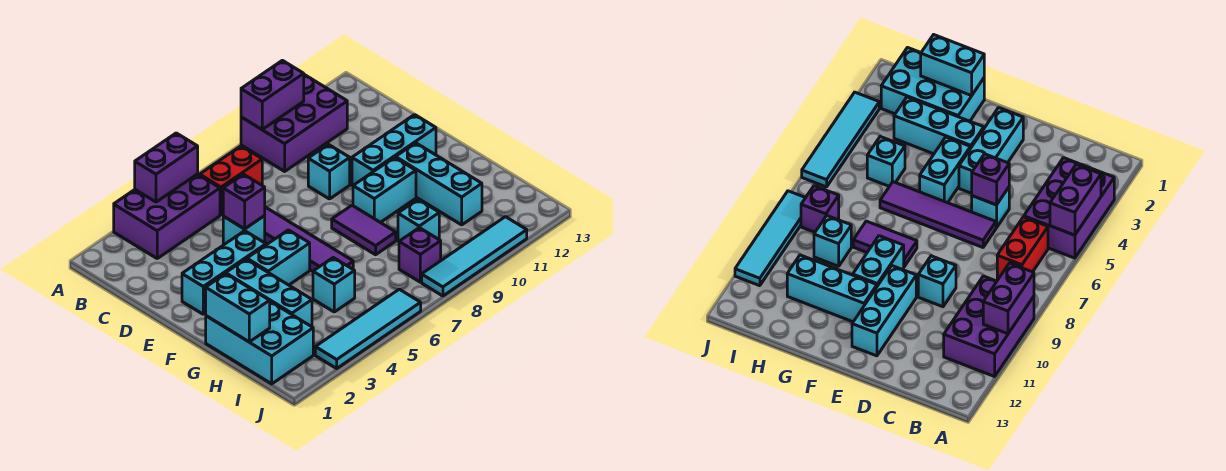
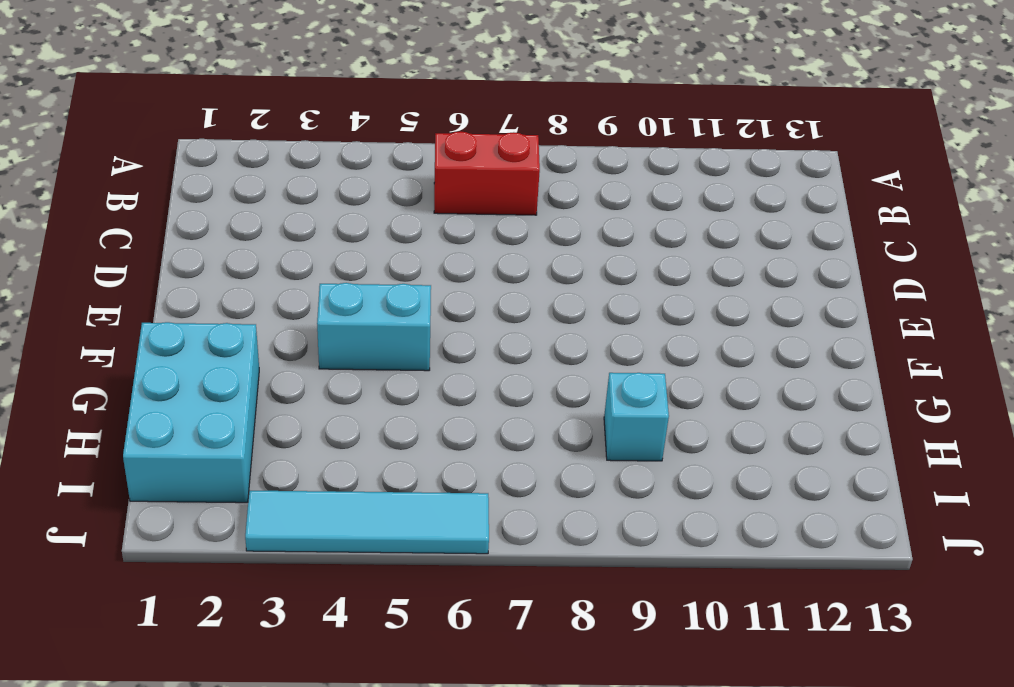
none -> purple 2x3 brick [114,174,220,258]
none -> purple 2x3 brick [241,75,347,171]
none -> cyan 1x1 brick [223,216,265,244]

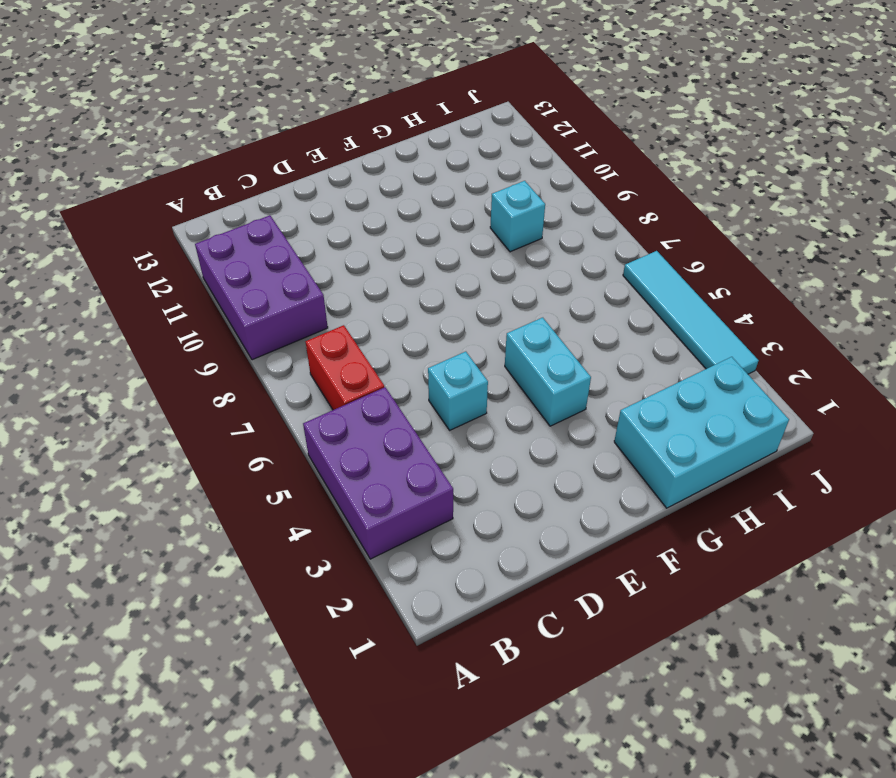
none -> purple 1x4 tile [264,207,353,271]
none -> cyan 1x1 brick [308,144,350,199]
none -> cyan 1x3 brick [182,231,266,314]

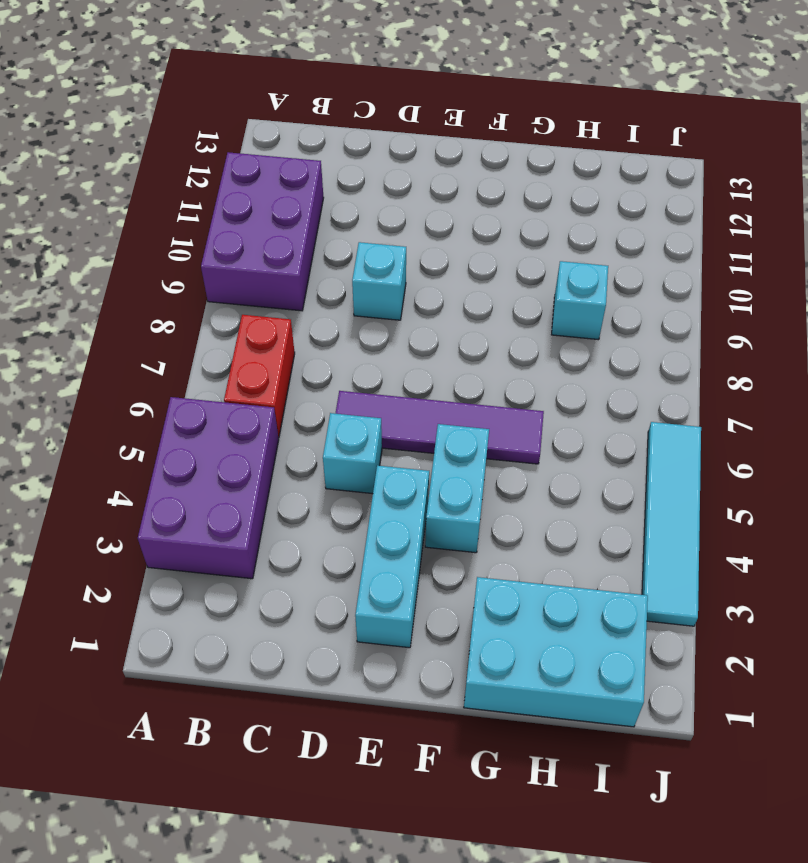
none -> cyan 1x3 brick [352,115,436,186]
none -> cyan 1x3 brick [226,259,312,327]
none -> purple 1x2 tile [332,205,396,255]

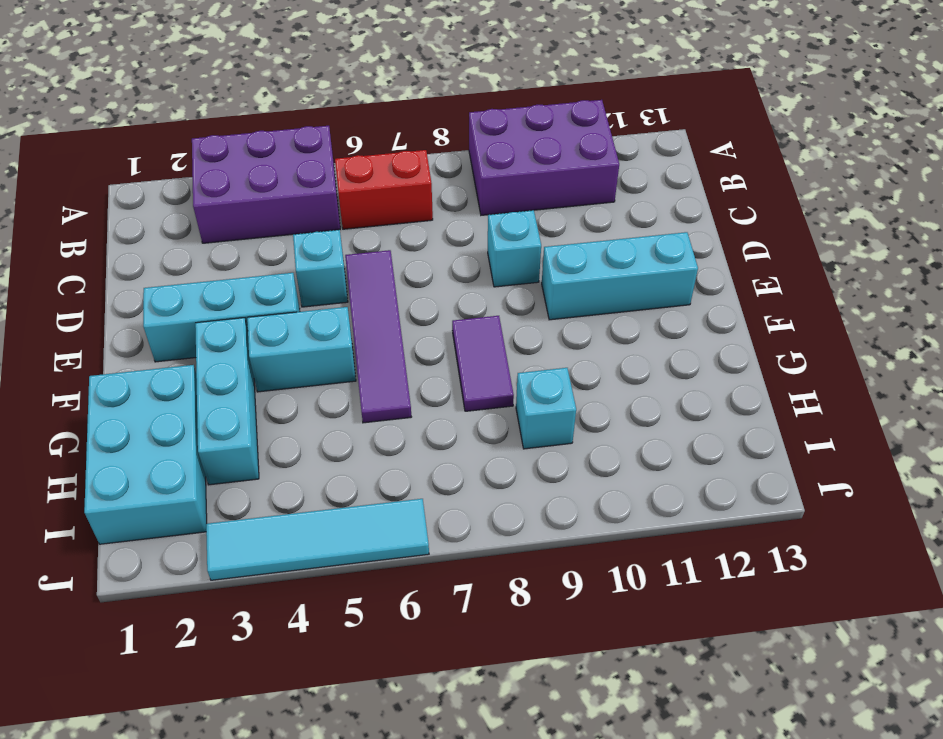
none -> cyan 1x2 brick [353,157,416,223]
none -> cyan 1x3 brick [396,143,482,225]
none -> cyan 1x1 brick [313,258,355,312]

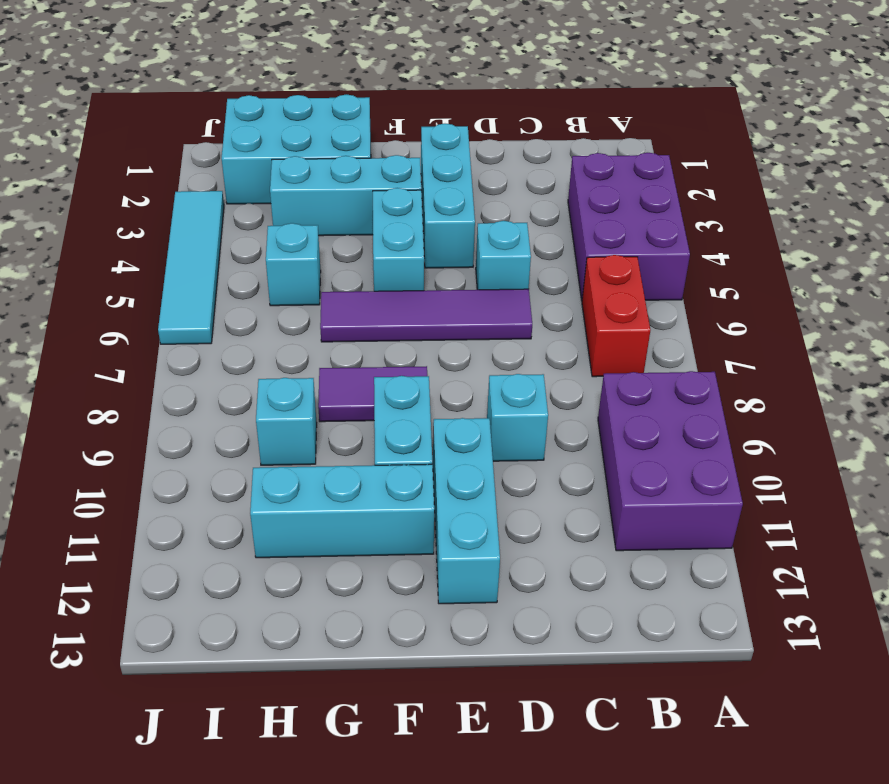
none -> purple 1x1 brick [399,228,441,282]
none -> cyan 1x4 tile [422,217,527,296]
none -> purple 1x2 brick [135,133,198,202]

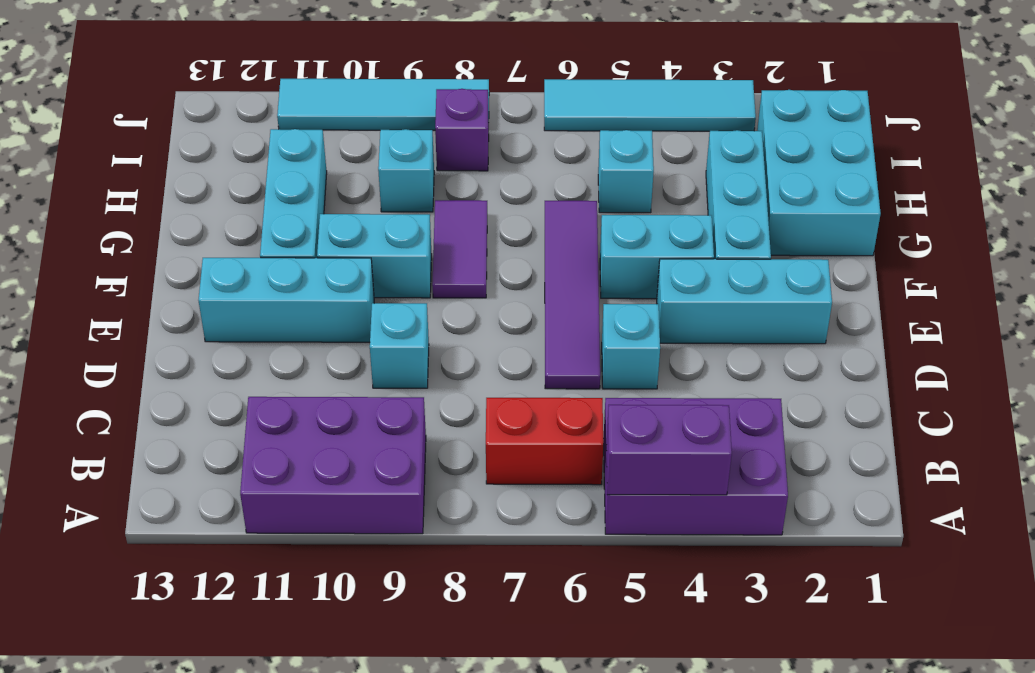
none -> purple 1x2 brick [241,60,304,129]
none -> purple 1x1 brick [223,174,265,229]
none -> cyan 1x2 brick [206,274,270,342]

